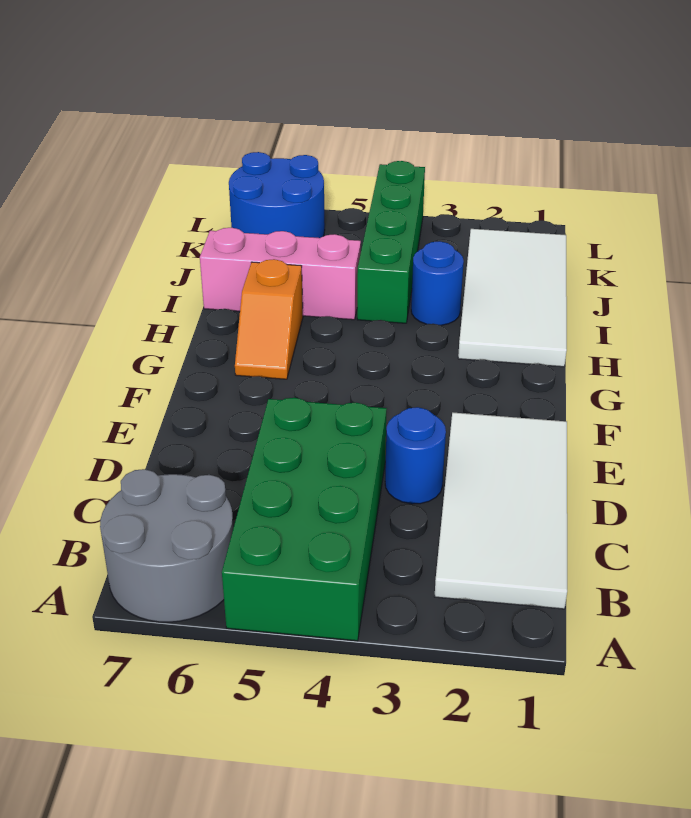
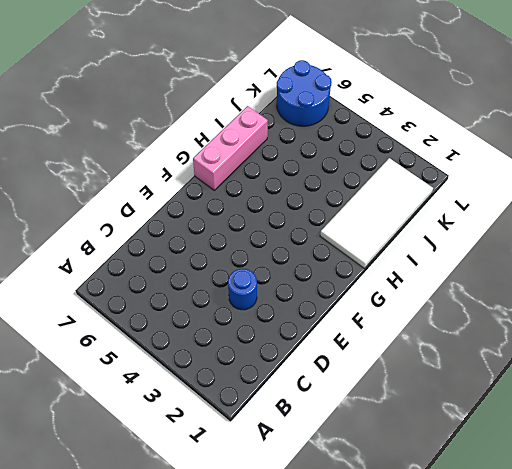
pink 1x3 brick [193,106,268,190] -> pink 1x3 brick turned to [200,228,361,320]
none -> green 2x4 brick [222,398,387,641]
none -> grey 2x2 round brick [100,469,233,622]

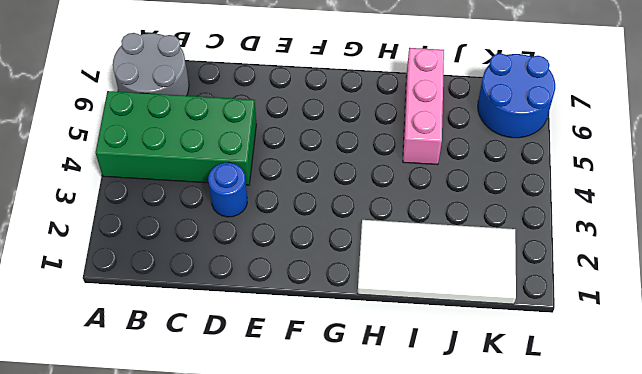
none -> white 2x4 tile [435,413,567,609]
none -> orange 1x2 slope [235,259,303,379]

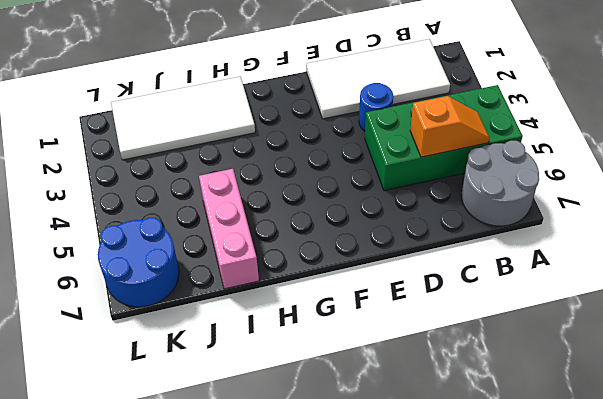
orange 1x2 slope [410,96,489,157] -> orange 1x2 slope moved to [235,259,303,379]
none -> blue 1x1 round brick [411,241,464,325]
none -> green 1x4 brick [357,161,425,323]

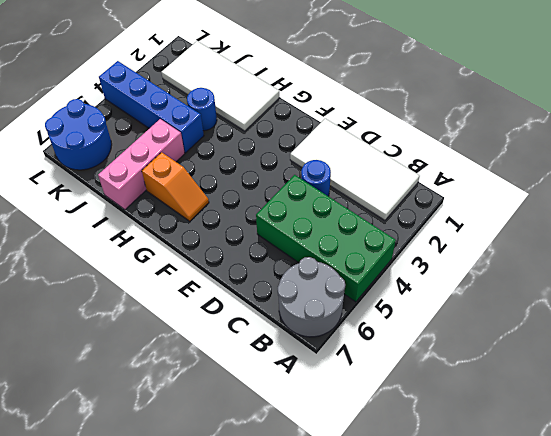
blue 1x4 brick [99,61,204,153] -> green 1x4 brick [357,161,425,323]

